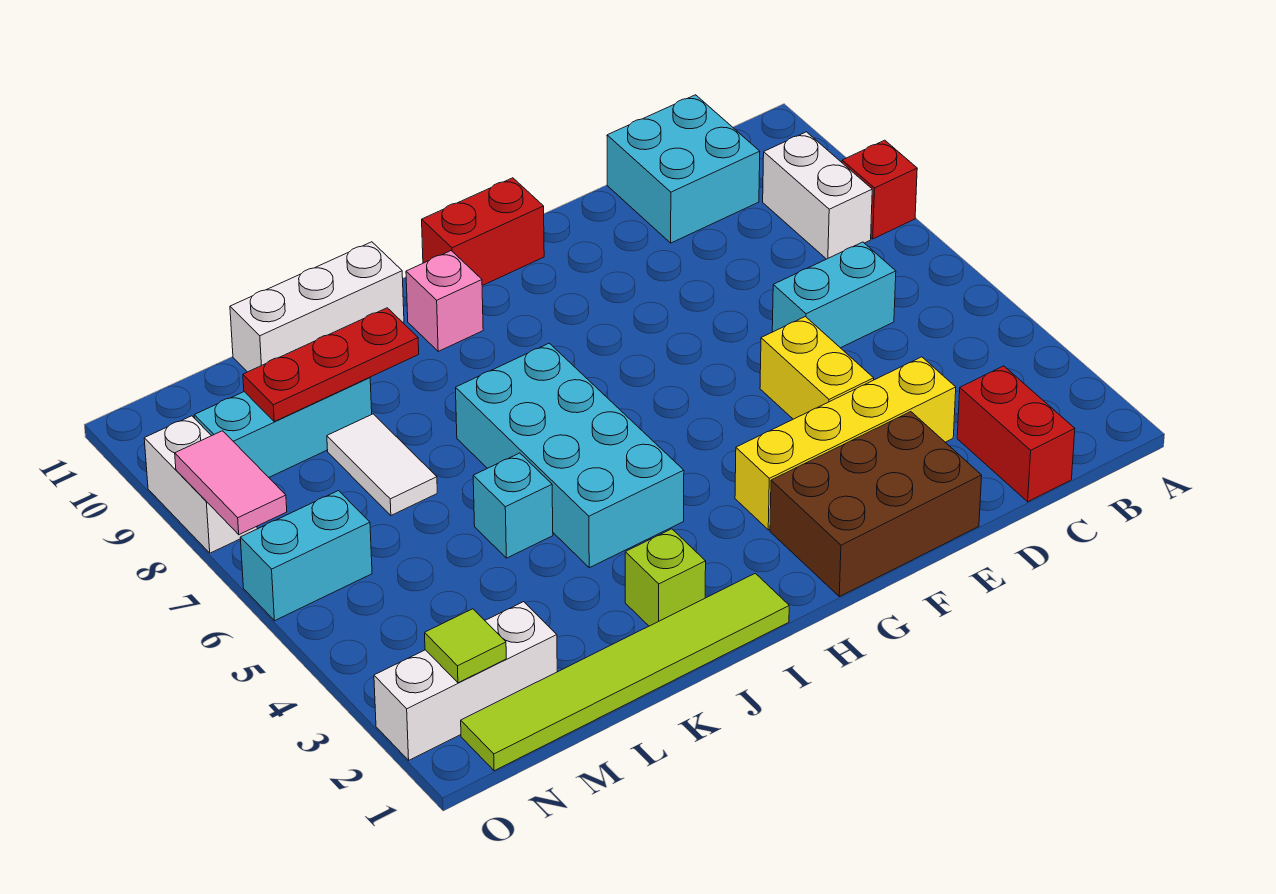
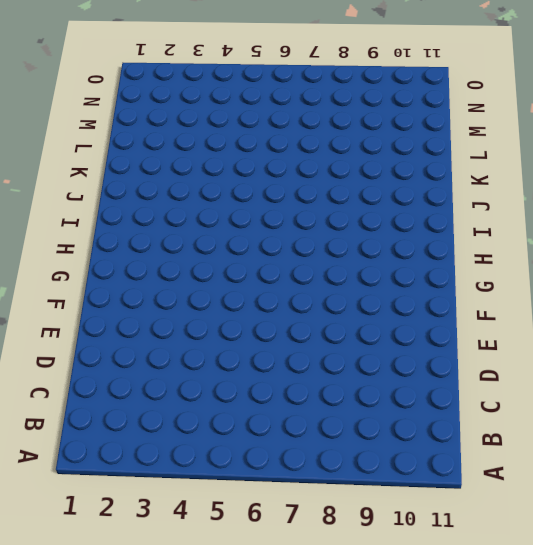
none -> red 1x1 brick [842,140,917,239]
none -> white 1x2 brick [763,132,872,259]
none -> red 1x2 brick [957,366,1075,502]

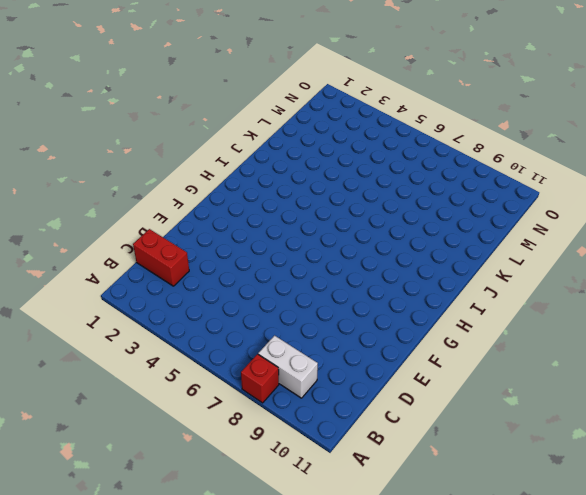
none -> cyan 1x2 brick [772,242,896,348]
none -> cyan 2x2 brick [607,95,760,243]
none -> yellow 1x4 brick [735,357,956,530]

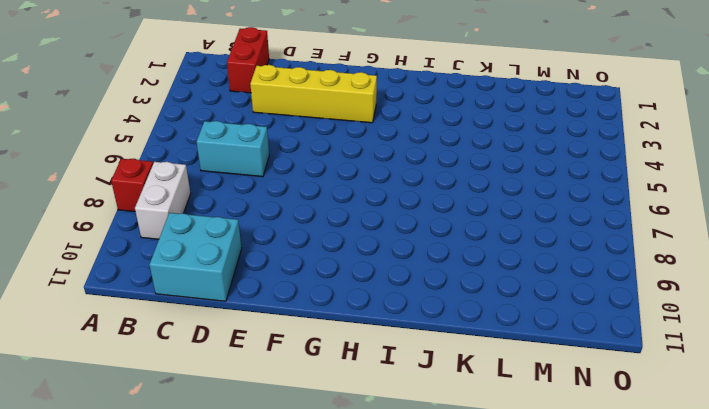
none -> brown 2x3 brick [770,412,982,597]
none -> yellow 1x2 brick [760,317,874,419]
none -> red 1x2 brick [422,178,544,286]

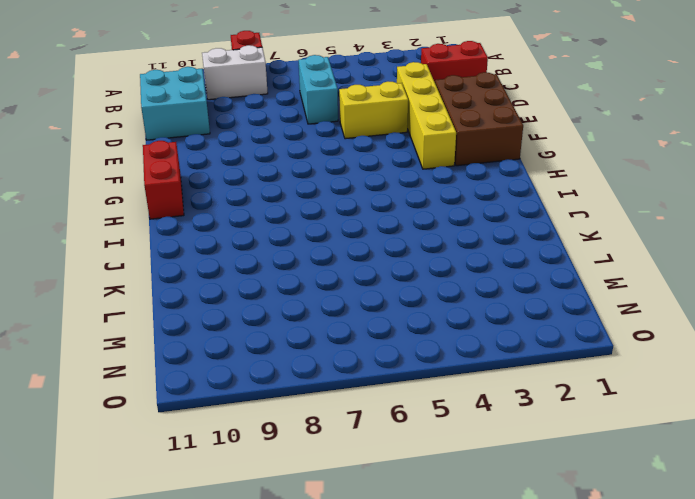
none -> lime 1x6 tile [461,573,789,771]
none -> cyan 2x4 brick [456,343,684,568]
none -> pink 1x1 brick [406,251,483,351]

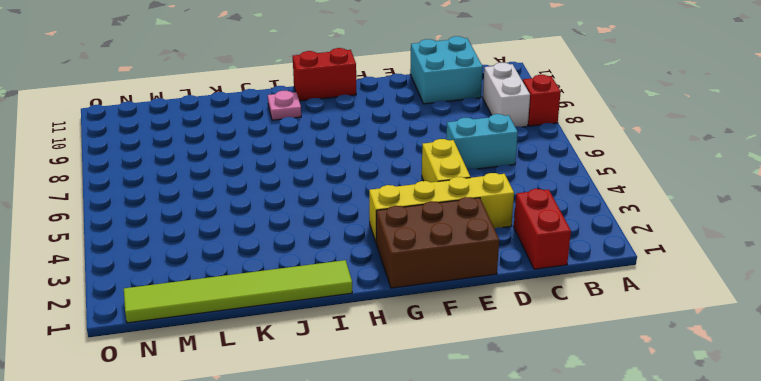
pink 1x1 plate [268,91,301,120] -> pink 1x1 brick [406,251,483,351]
none -> cyan 2x4 brick [456,343,684,568]
none -> lime 1x1 brick [625,529,706,626]
none -> white 1x3 brick [230,242,404,372]

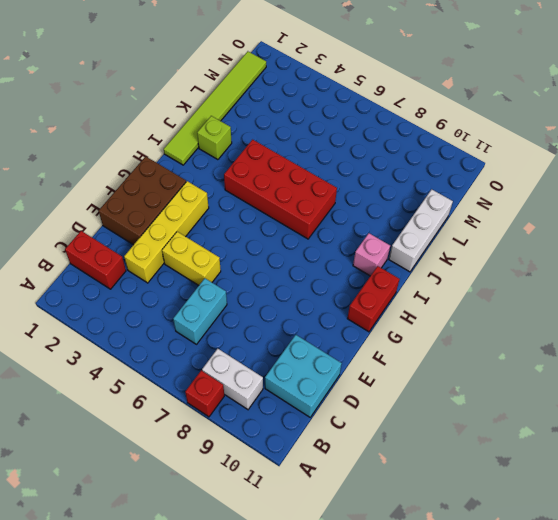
red 2x4 brick [224,140,337,239] -> cyan 2x4 brick [456,343,684,568]
none -> cyan 1x1 brick [473,453,553,558]
none -> white 1x2 tile [327,414,437,515]
none -> cyan 1x3 brick [194,377,372,477]

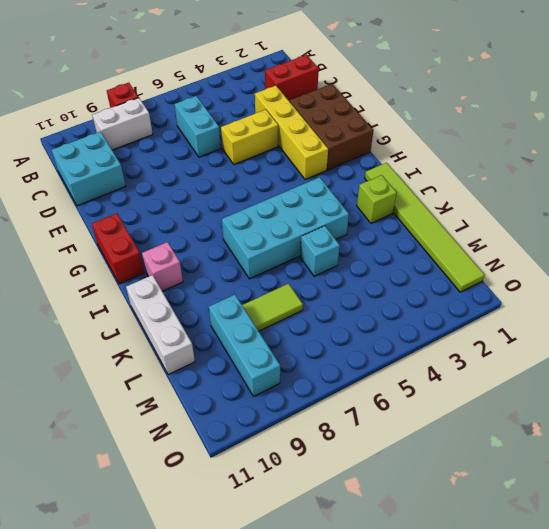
lime 1x2 tile [242,284,303,331] -> white 1x2 tile [327,414,437,515]
none -> white 1x3 brick [374,602,557,760]
none -> cyan 1x2 brick [240,491,372,621]
none -> white 1x2 brick [144,416,257,553]

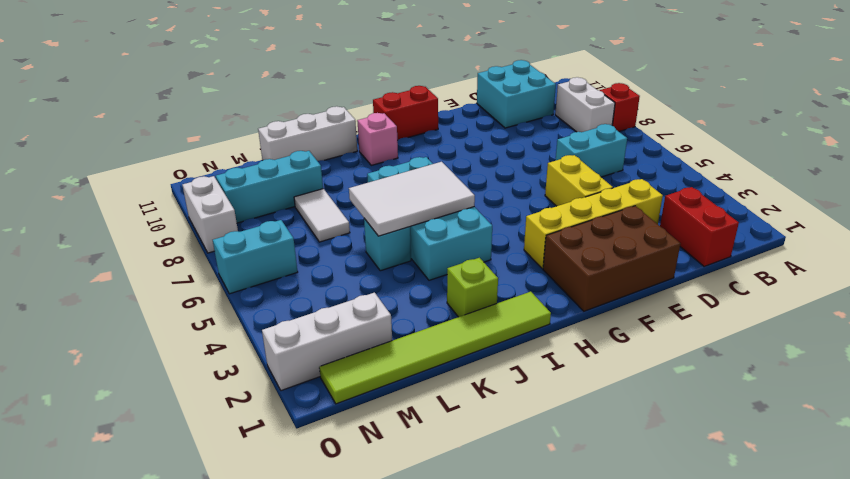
white 2x3 tile [349,162,475,236] -> none
none -> red 1x3 plate [243,308,419,422]
none -> lime 1x1 tile [425,609,506,683]
none -> pink 1x2 tile [175,431,287,535]

